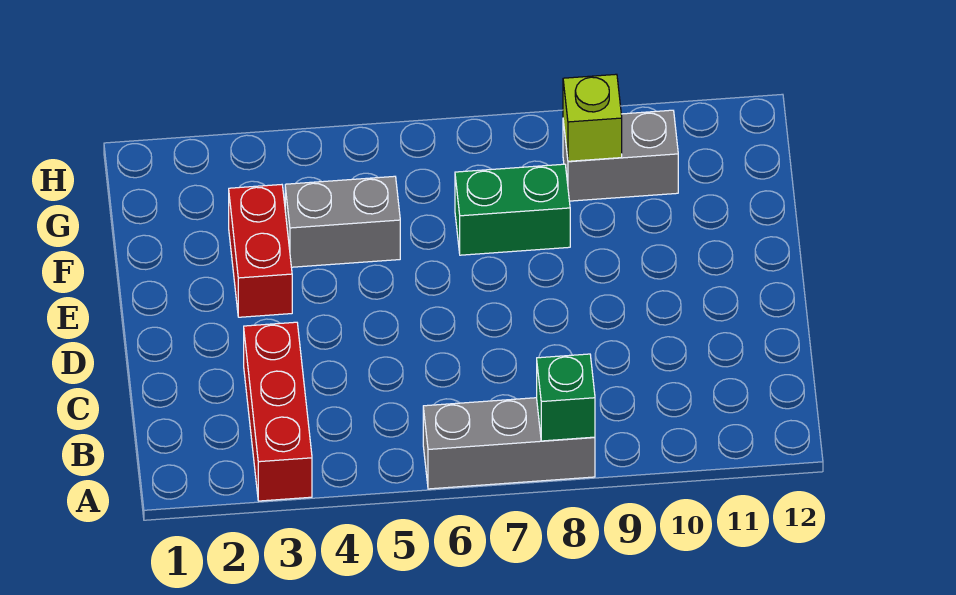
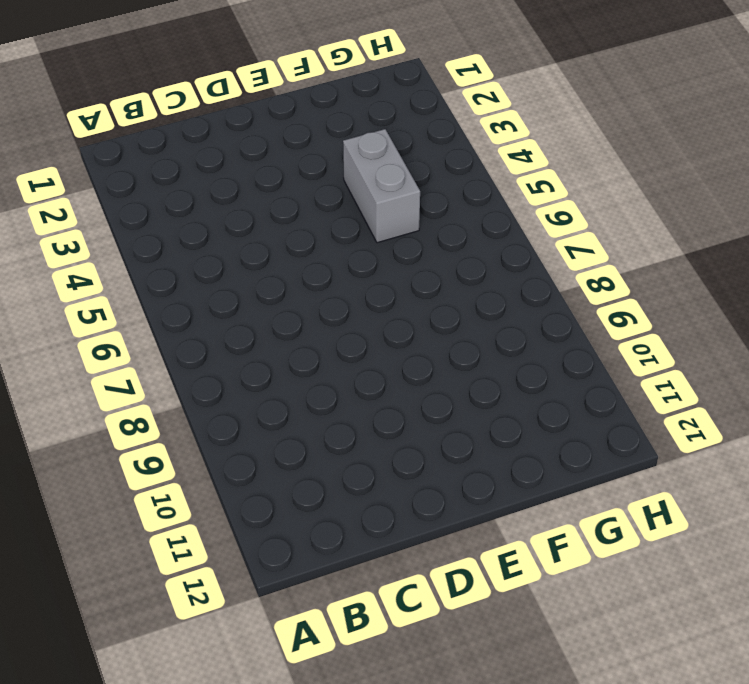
none -> red 1x3 brick [244,322,312,501]
none -> grey 1x3 brick [423,398,595,489]

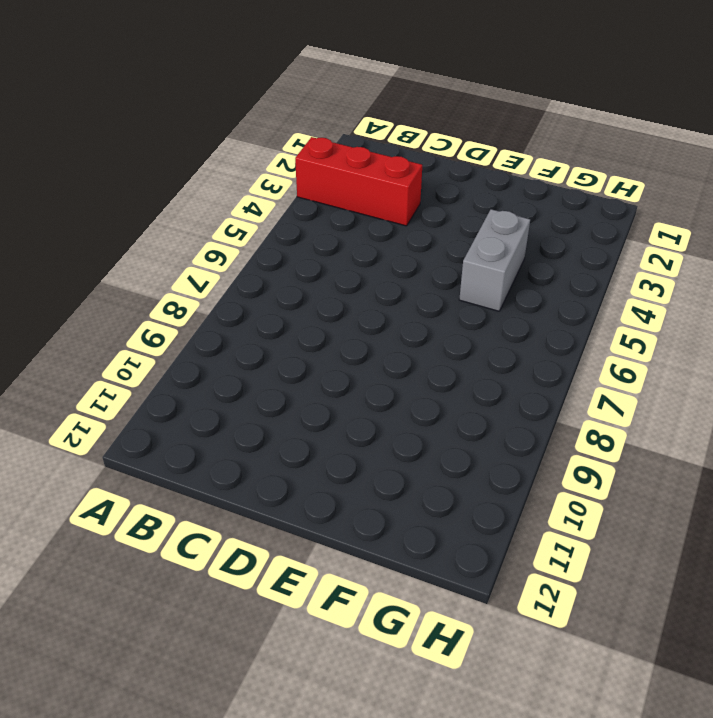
none -> grey 1x3 brick [423,398,595,489]
none -> red 1x2 brick [229,185,292,317]

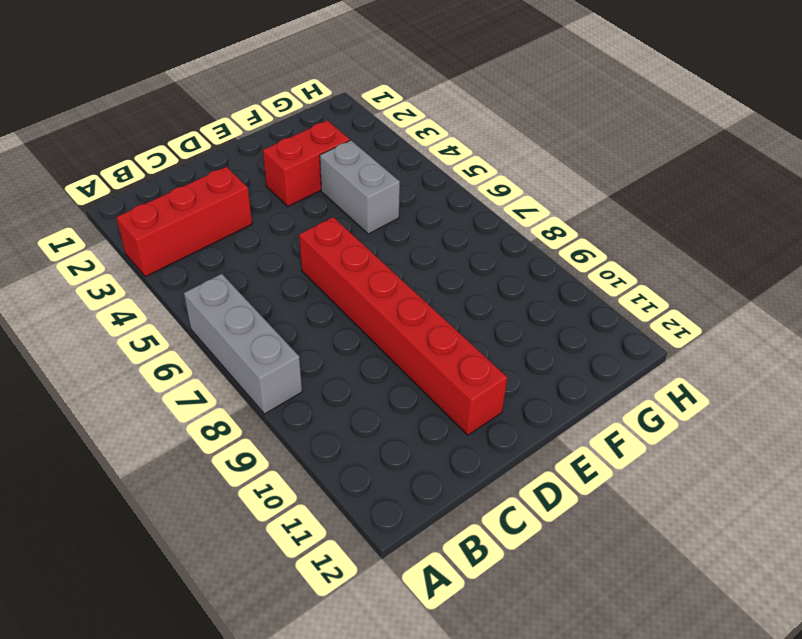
red 1x6 brick [299,217,507,435] -> none
none -> green 1x2 brick [455,164,570,255]
none -> grey 1x2 brick [563,110,678,201]

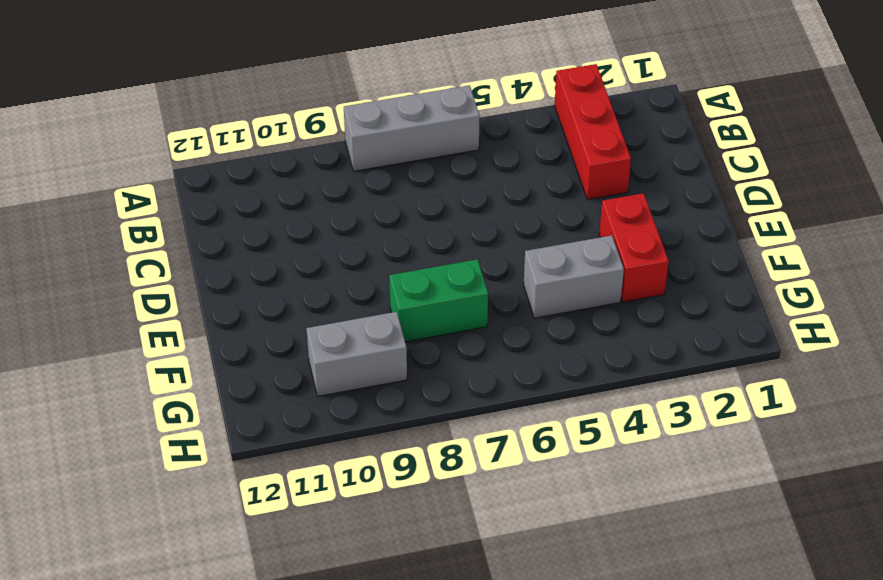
none -> green 1x1 brick [537,354,595,441]
none -> lime 1x1 brick [563,74,622,161]

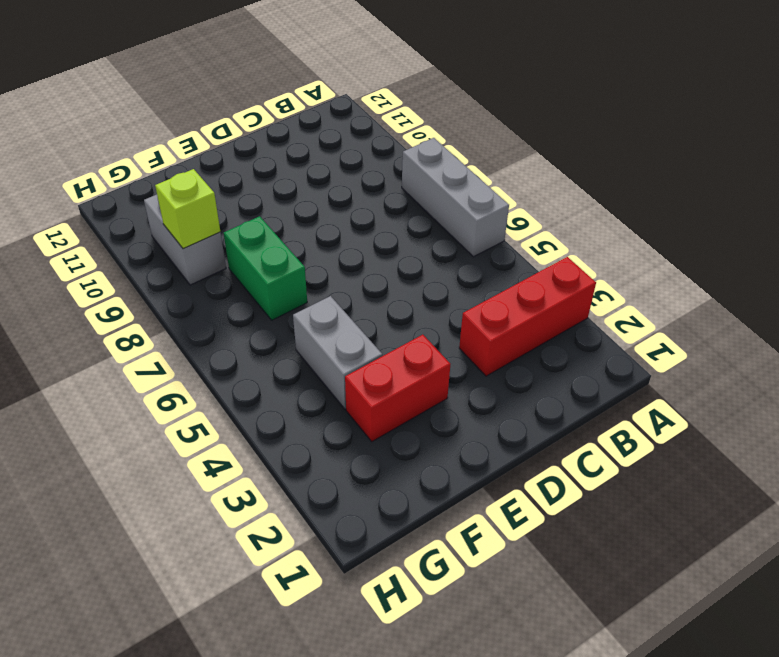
none -> green 1x1 brick [537,354,595,441]

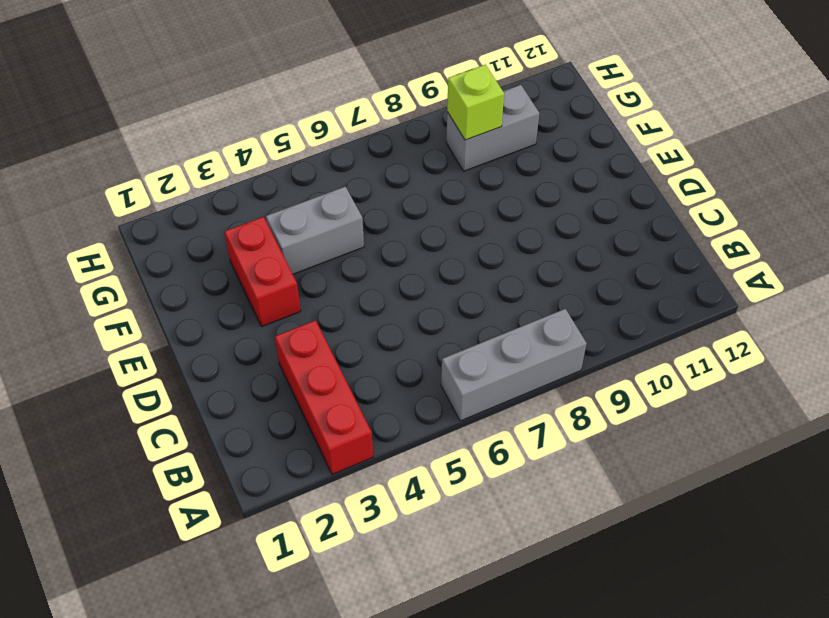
none -> green 1x2 brick [455,164,570,255]
none -> green 1x1 brick [537,354,595,441]

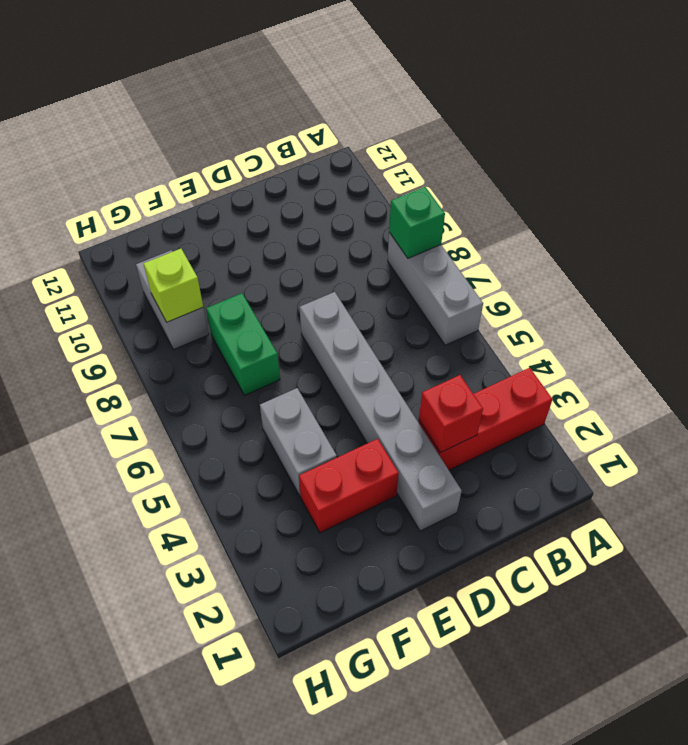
red 1x1 brick [419,375,483,453] -> none
grey 1x6 brick [300,292,462,531] -> none

